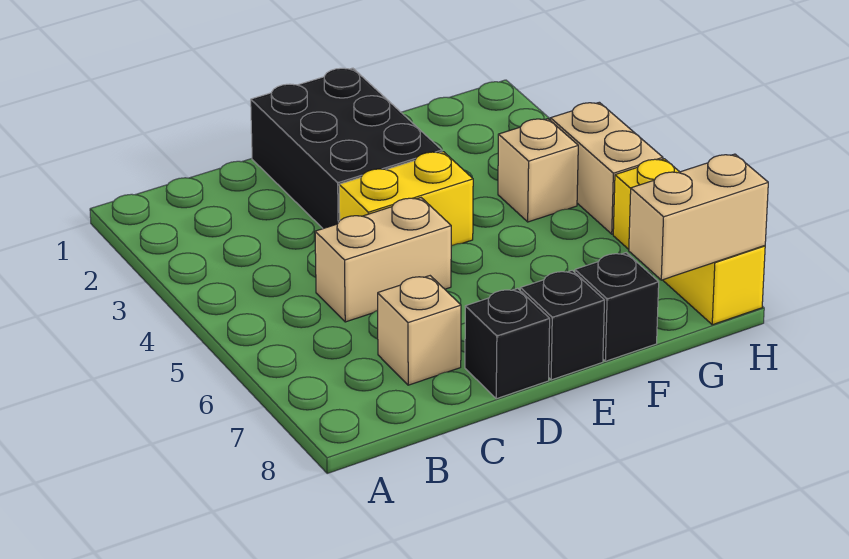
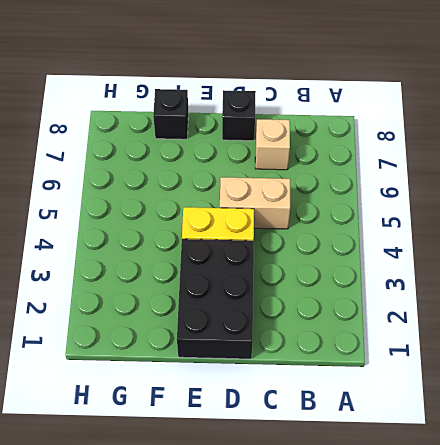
none -> black 1x1 brick [520,270,604,380]
none -> tan 1x1 brick [498,119,578,222]

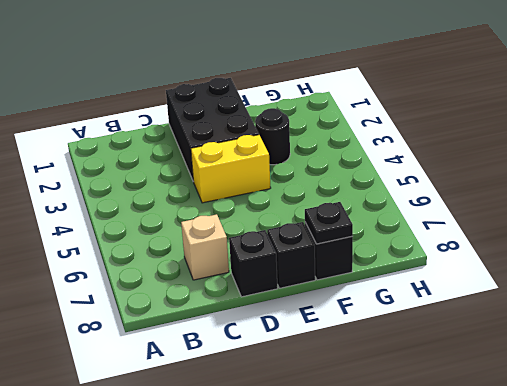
black 1x1 round brick [255,108,290,165] -> none
black 1x1 plate [305,202,353,244] -> none
none -> tan 1x2 brick [315,198,451,322]
none -> tan 1x1 brick [498,119,578,222]

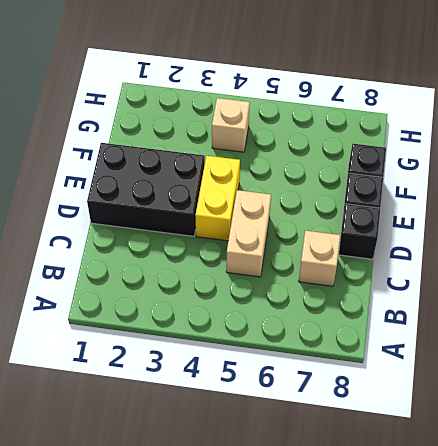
none -> tan 1x2 brick [550,102,663,234]
none -> yellow 1x3 brick [613,159,765,325]

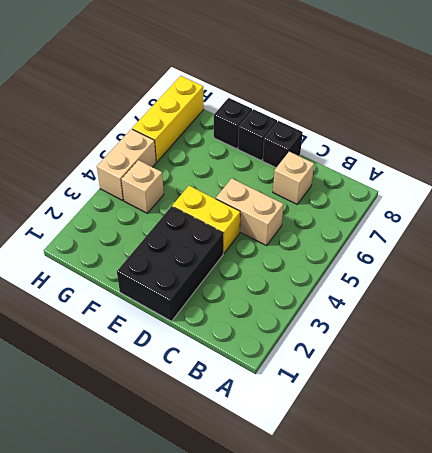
none -> tan 1x2 brick [629,154,768,280]

